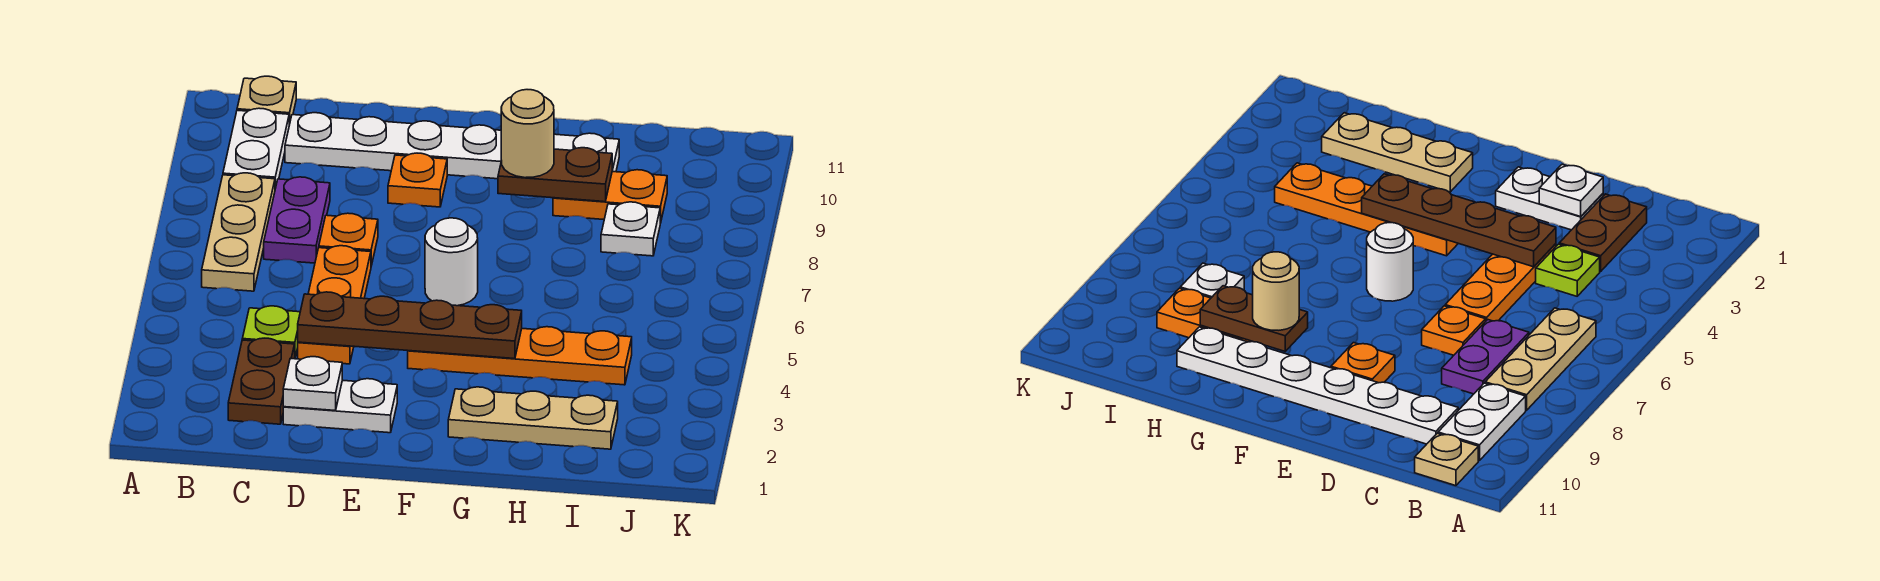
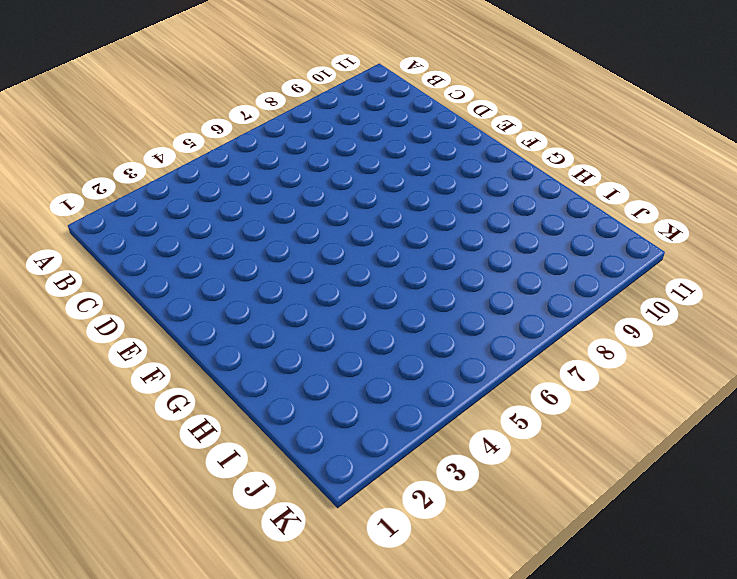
none -> tan 1x3 plate [202,173,275,291]
none -> white 1x2 plate [223,108,289,188]
none -> tan 1x1 plate [237,76,296,125]

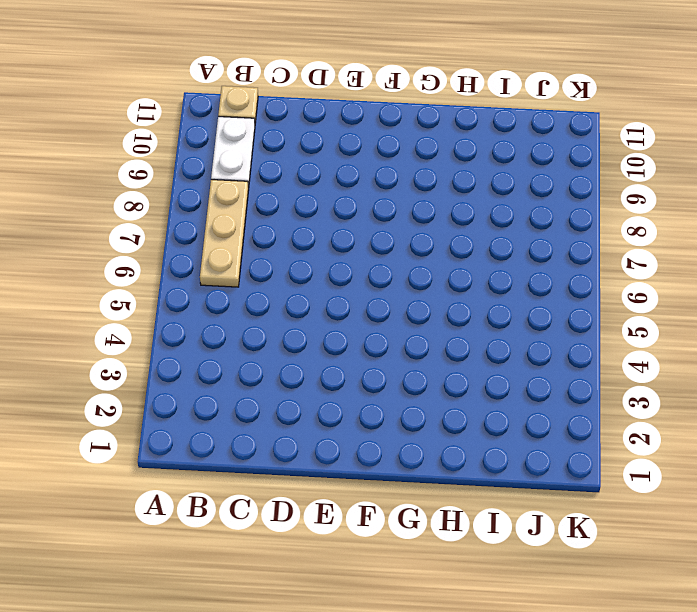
none -> brown 1x2 plate [228,338,295,424]
none -> lime 1x1 plate [242,306,300,357]
none -> purple 1x2 plate [264,177,330,263]

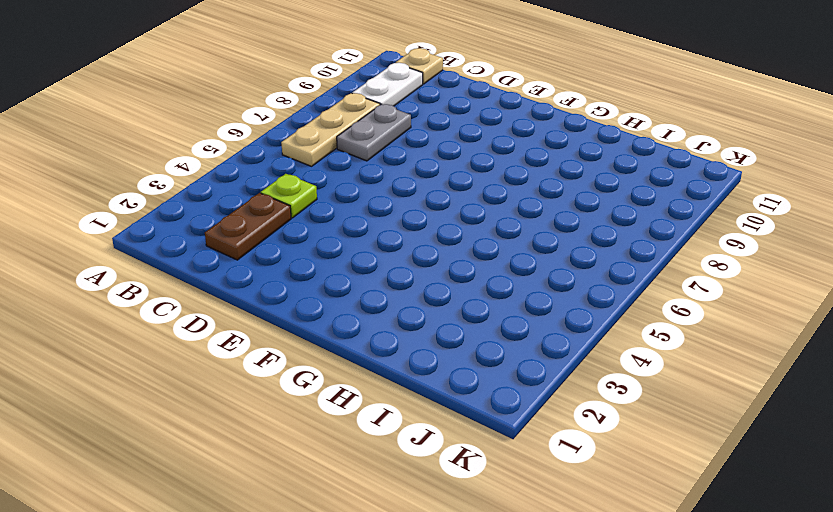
grey 1x2 plate [337,104,411,161] -> purple 1x2 plate [264,177,330,263]
none -> white 1x6 plate [285,113,619,179]
none -> white 1x2 plate [283,379,397,433]
none -> orange 1x3 plate [298,246,371,364]

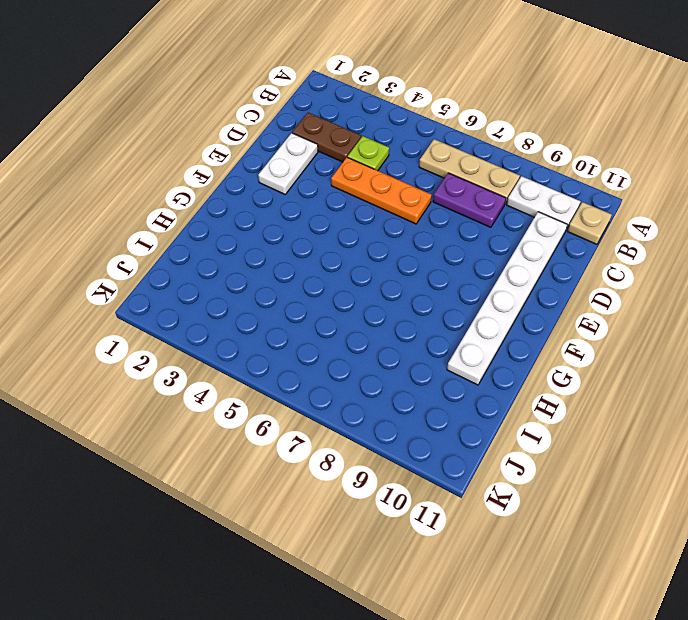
none -> orange 1x1 plate [319,213,378,266]
none -> orange 1x1 plate [388,153,447,207]
none -> orange 1x4 plate [408,327,632,385]

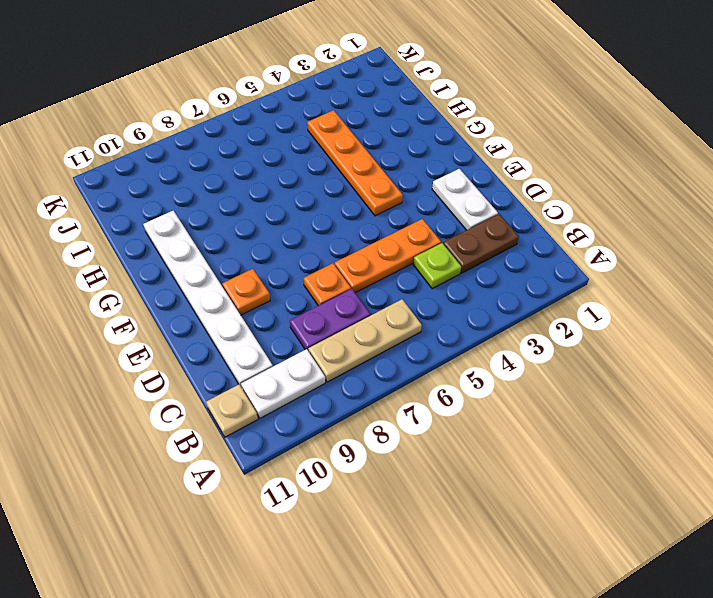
none -> white 1x1 round brick [425,218,478,306]
none -> tan 1x3 plate [448,387,618,449]
none -> orange 1x2 plate [553,170,667,223]

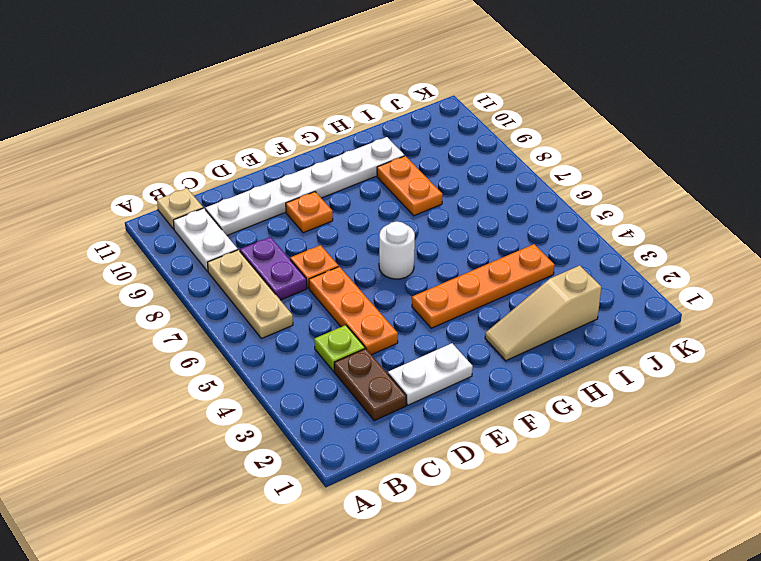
tan 1x3 slope [485,265,601,361] -> tan 1x3 plate [448,387,618,449]
orange 1x2 plate [377,156,443,216] -> orange 1x2 plate turned to [553,170,667,223]
none -> white 1x1 plate [601,202,660,256]
none -> white 1x1 plate [283,357,342,410]
none -> brown 1x4 plate [298,292,522,359]

